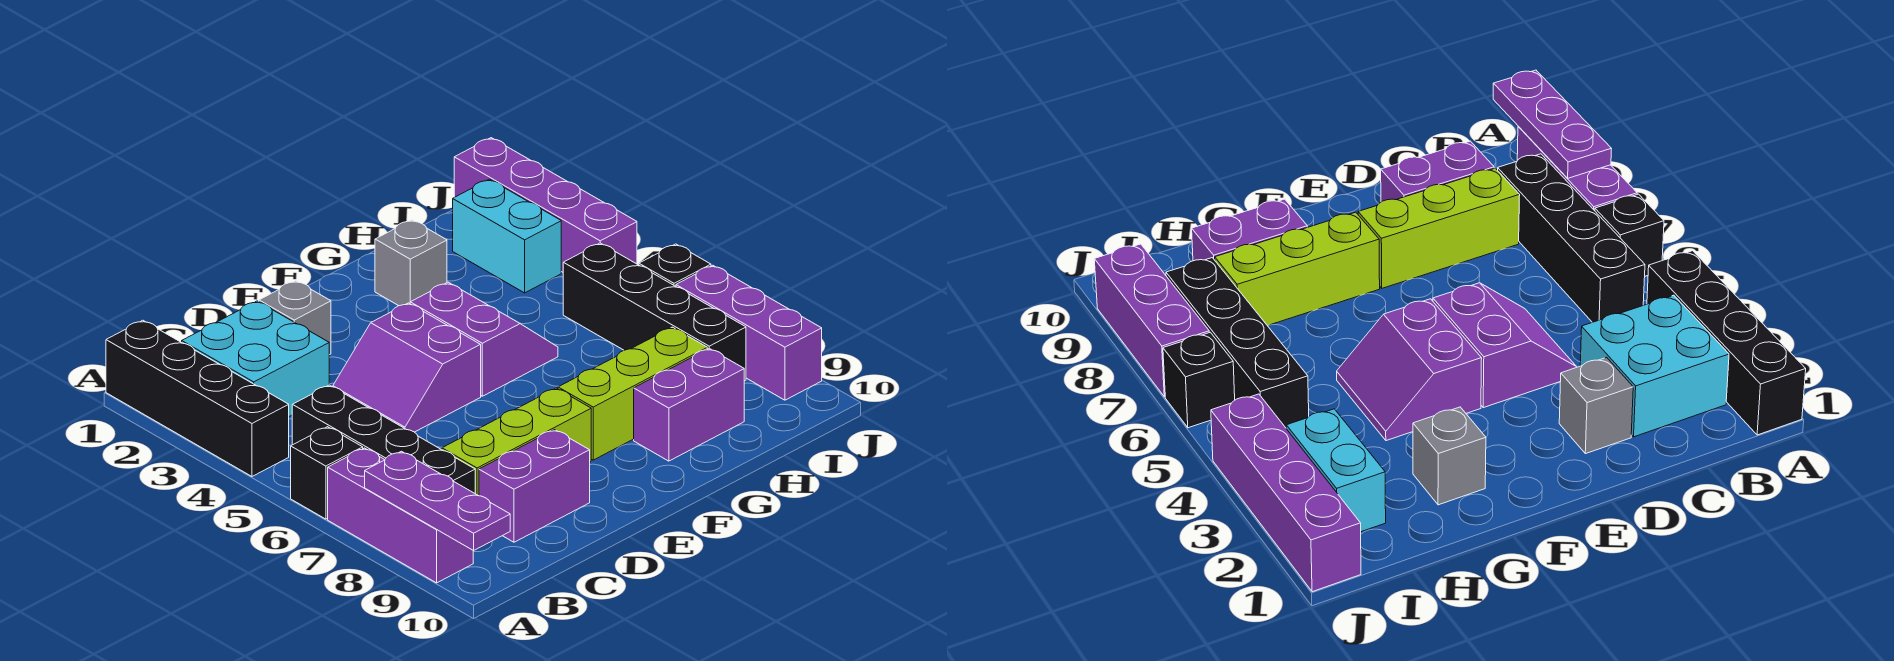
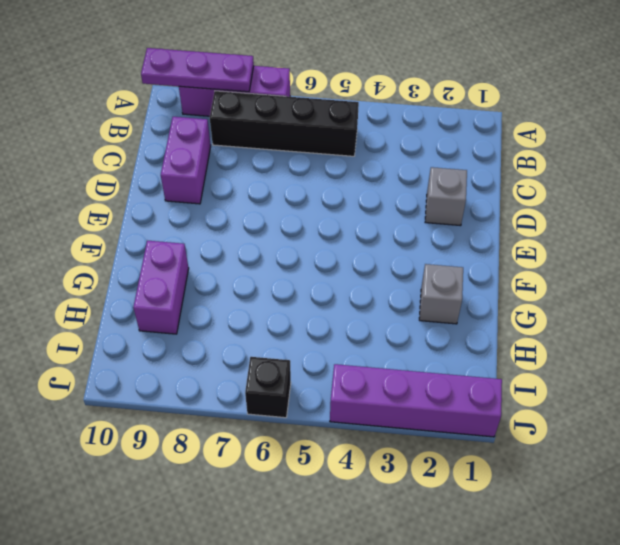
none -> black 1x4 brick [106,320,289,476]
none -> black 1x1 brick [291,427,363,519]
none -> cyan 2x2 brick [182,301,329,416]

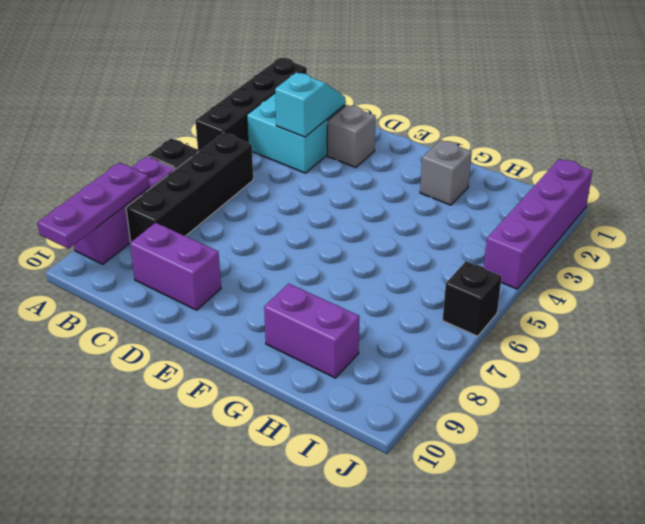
cyan 1x2 slope [275,73,345,137] -> none
none -> lime 1x3 brick [442,388,591,496]
none -> purple 2x2 slope [333,303,481,432]
none -> purple 2x2 slope [410,282,558,396]

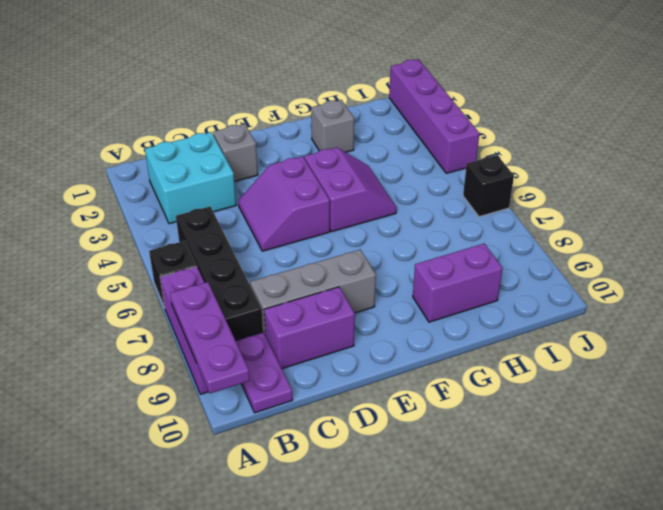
purple 1x2 plate [236,332,293,413] -> none
grey 1x3 brick [250,250,376,335] -> lime 1x3 brick [442,388,591,496]
none -> black 1x4 brick [106,320,289,476]
none -> lime 1x3 brick [558,327,707,460]
none -> cyan 1x2 brick [453,179,561,293]

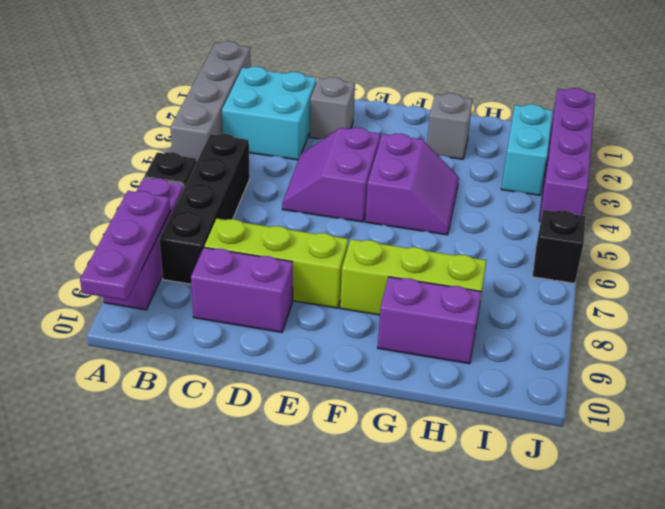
grey 1x4 brick [170,41,251,162] -> black 1x4 brick [106,320,289,476]
none -> black 1x4 brick [563,243,746,381]
none -> purple 1x3 brick [676,265,822,400]

